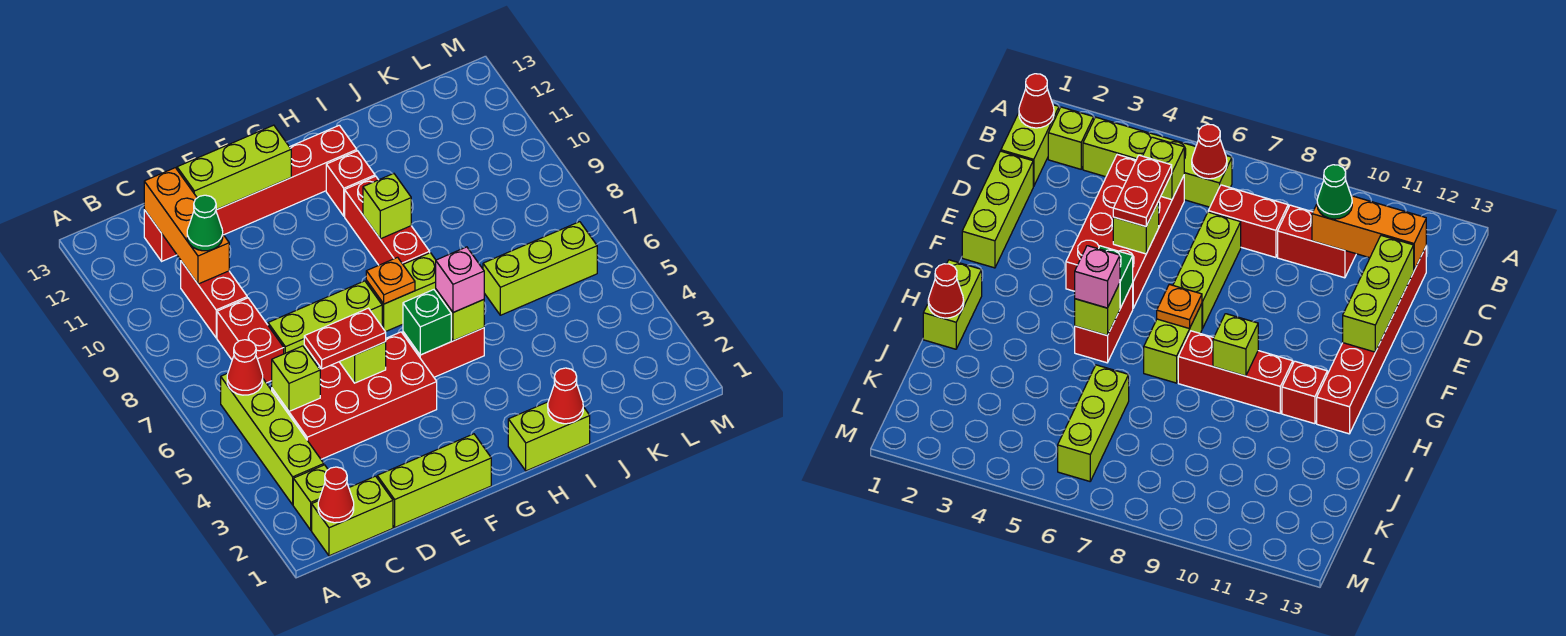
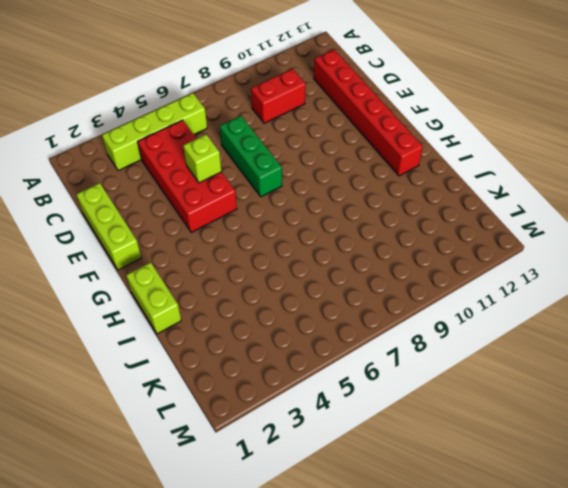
green 1x3 brick [220,116,282,197] -> lime 1x3 brick [268,281,382,362]
none -> lime 1x2 brick [312,476,393,556]
none -> lime 1x1 brick [293,465,328,530]
none -> red 1x2 brick [217,298,284,383]

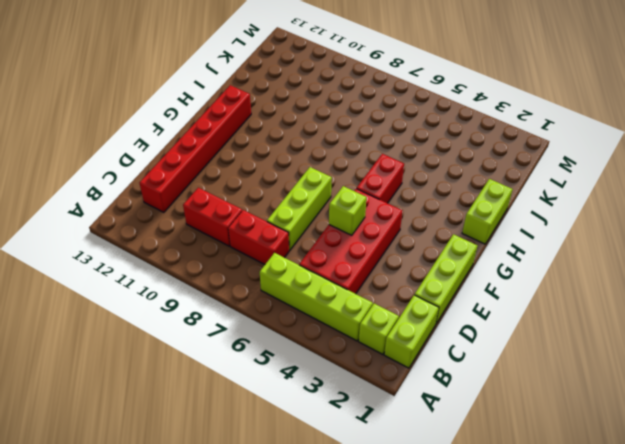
none -> lime 1x2 brick [366,253,436,332]
none -> red 1x3 brick [345,176,430,265]
none -> red 1x1 brick [326,151,375,216]

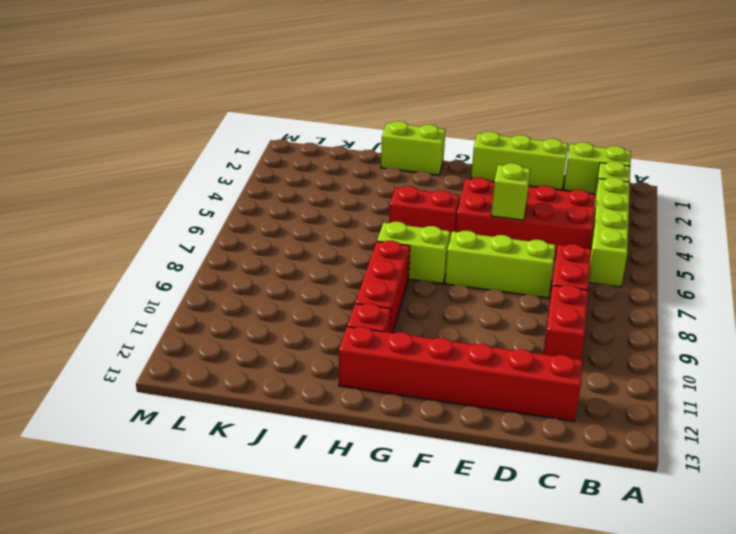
none -> lime 1x3 brick [483,222,597,315]
none -> red 1x1 cone [318,467,354,523]
none -> red 1x1 cone [227,340,263,395]

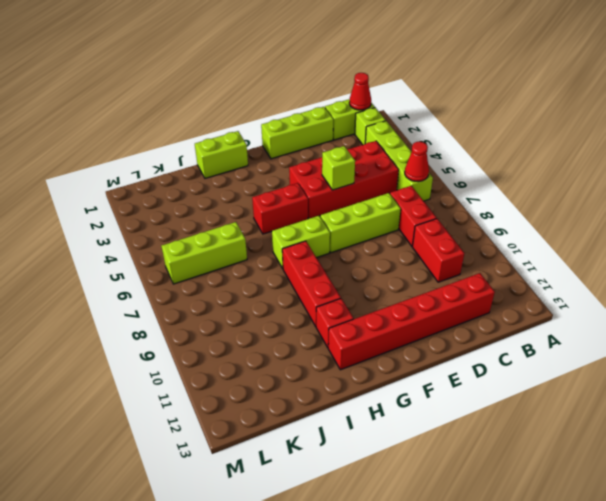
none -> lime 1x1 brick [272,346,320,411]
none -> orange 1x3 brick [144,168,229,284]
none -> lime 1x3 brick [177,125,291,210]

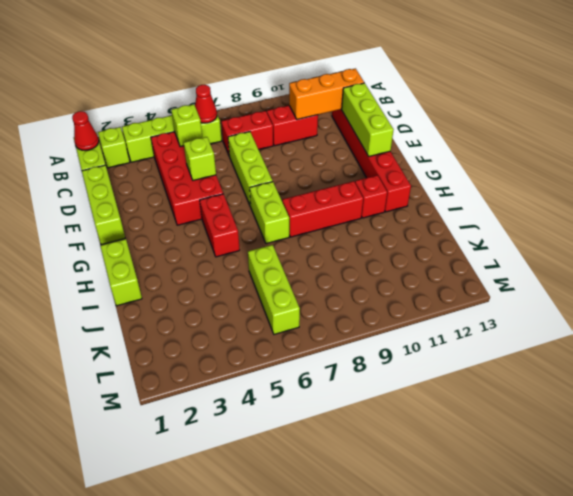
none -> green 1x1 brick [403,290,451,355]
none -> orange 1x1 plate [366,257,415,304]
none -> lime 1x1 brick [436,290,484,341]

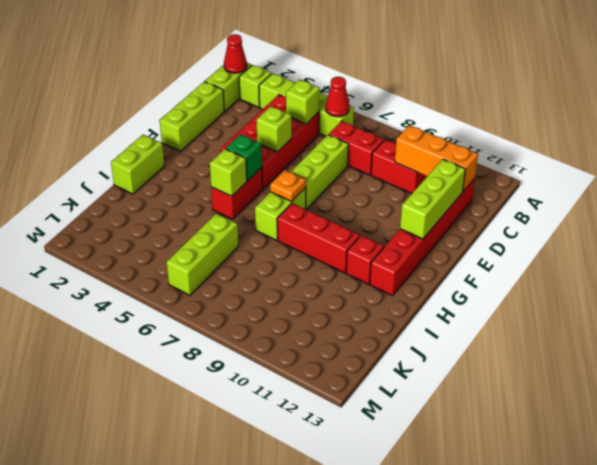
none -> lime 1x1 brick [363,174,411,239]
none -> red 1x1 cone [548,368,583,424]
none -> green 1x1 cone [187,195,223,251]

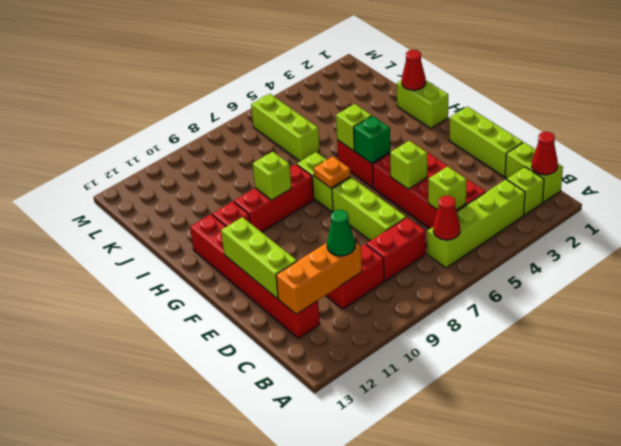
none -> red 1x2 plate [304,308,386,369]
none -> pink 1x1 brick [436,247,484,313]

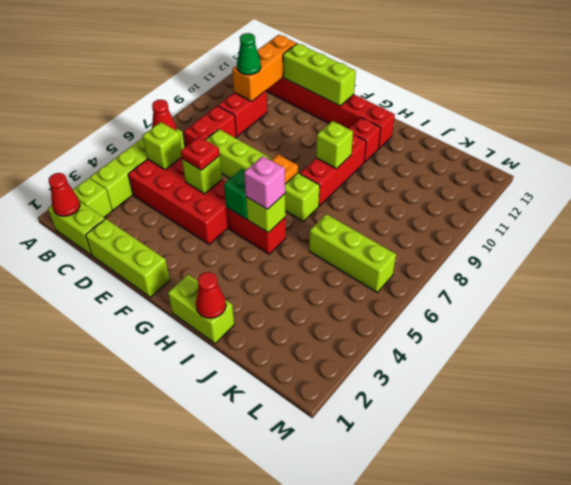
red 1x1 plate [181,137,220,170] -> red 1x2 plate [304,308,386,369]

